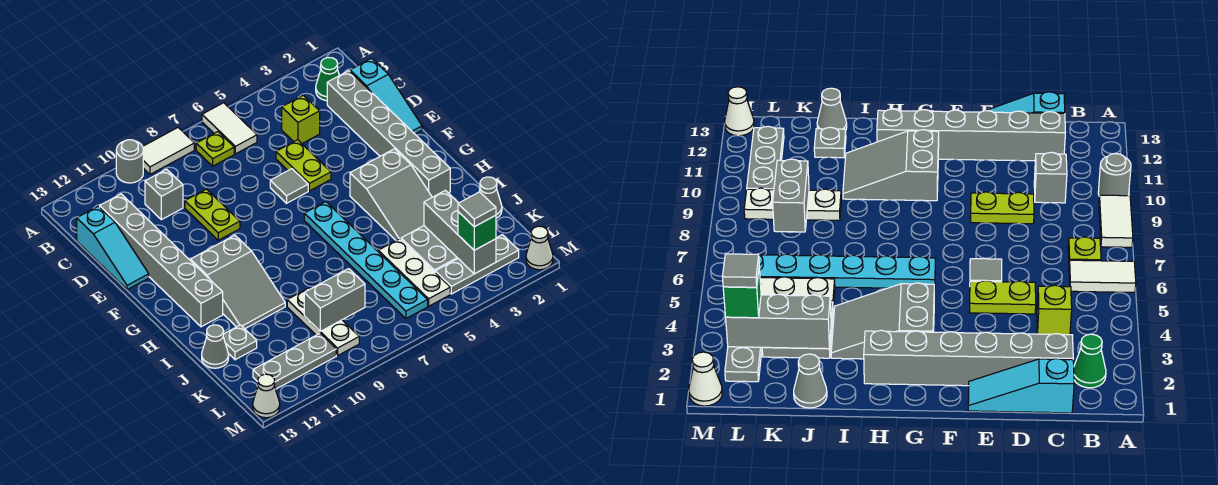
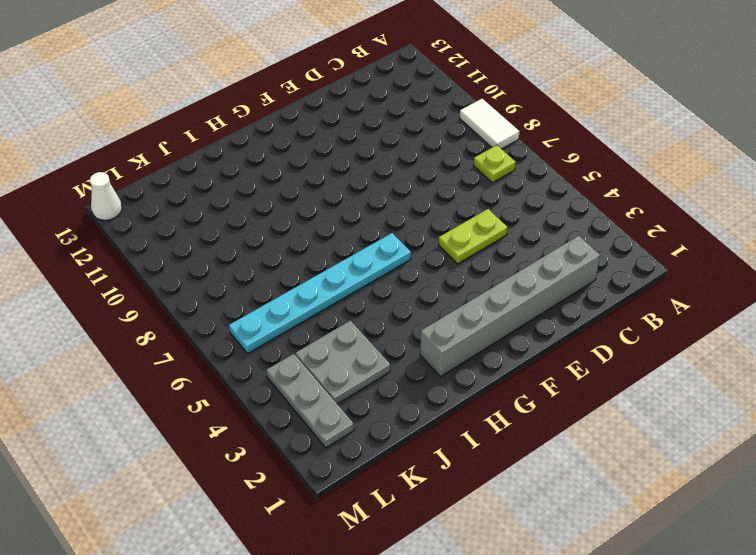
none -> white 1x2 tile [202,103,257,154]
none -> grey 1x1 round brick [116,140,143,183]
none -> green 1x1 cone [316,57,339,101]
none -> cyan 1x3 slope [350,58,422,134]

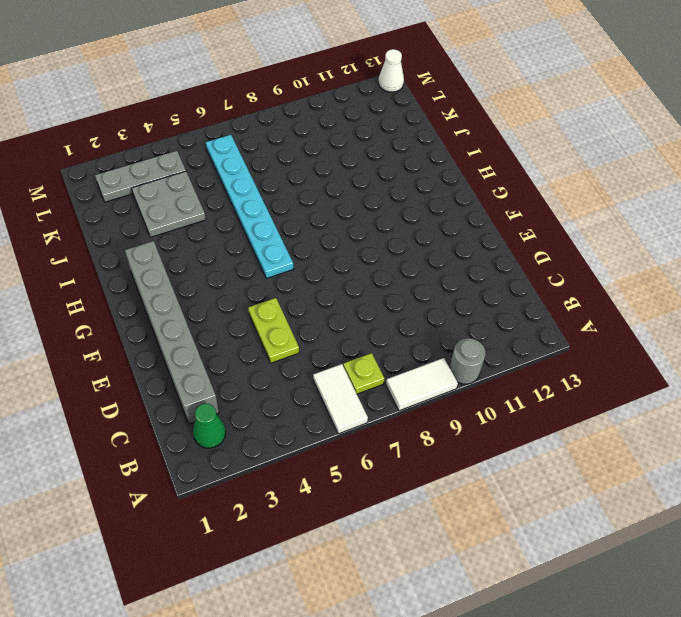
none -> cyan 1x3 slope [350,58,422,134]
none -> lime 1x1 brick [282,95,320,143]
none -> grey 1x1 brick [145,169,183,220]
none -> grey 1x6 brick [100,194,223,327]

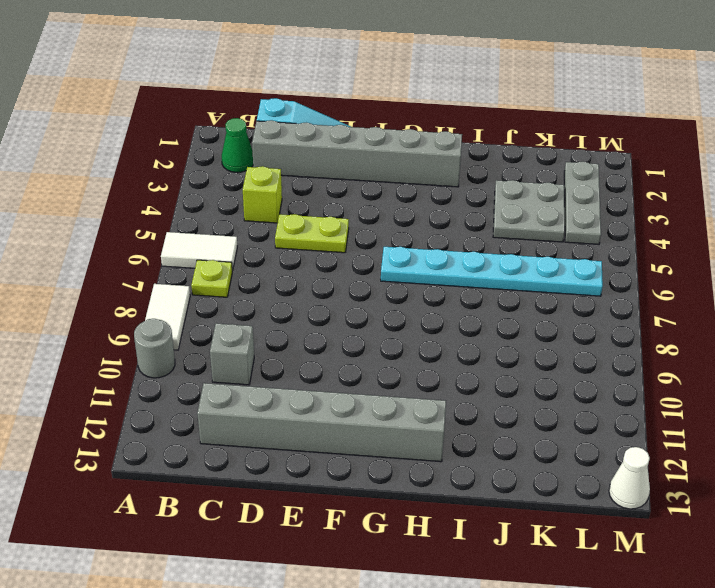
none -> cyan 1x3 slope [77,206,149,290]
none -> lime 1x2 plate [185,189,240,240]
none -> grey 1x1 tile [270,169,308,203]
none -> grey 2x3 slope [350,149,432,240]

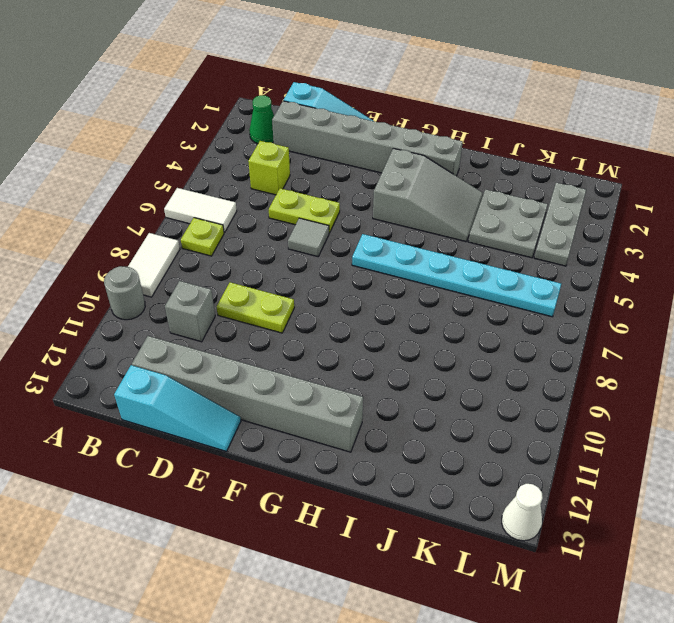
none -> grey 2x3 slope [190,235,285,329]
none -> grey 1x1 cone [479,177,502,218]
none -> white 1x3 plate [378,239,450,306]
none -> white 1x3 plate [287,288,359,355]

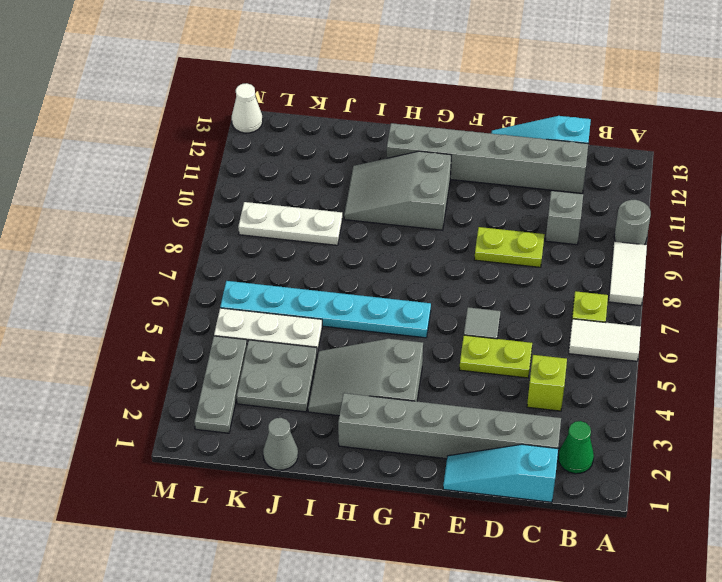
none -> grey 1x1 plate [223,325,257,360]
none -> grey 1x1 cone [202,325,229,368]
none -> grey 1x3 plate [253,333,336,389]
none -> white 1x1 cone [526,226,553,270]

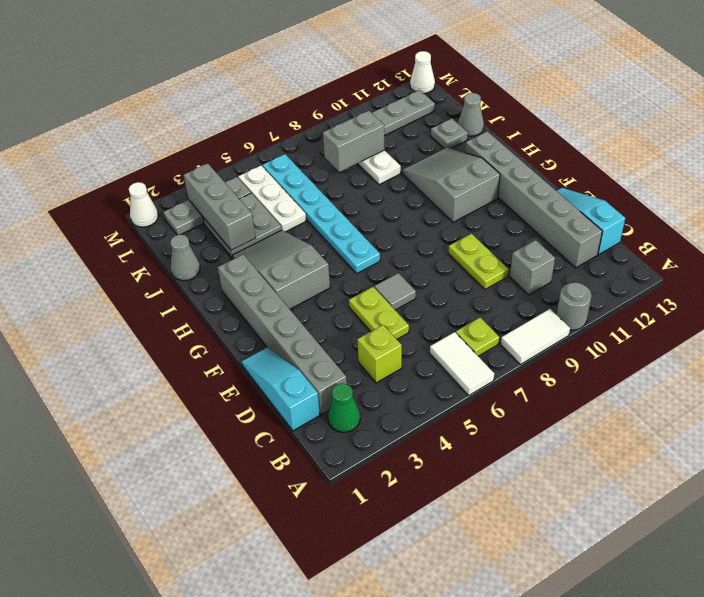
none -> green 1x1 brick [458,212,496,250]
none -> grey 1x1 tile [458,192,496,227]

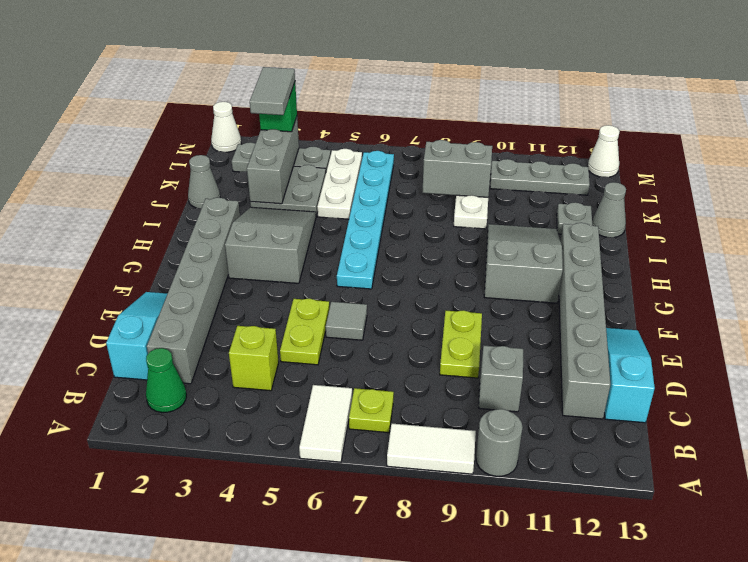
grey 1x2 tile [250,67,295,115] -> grey 1x1 tile [458,192,496,227]

